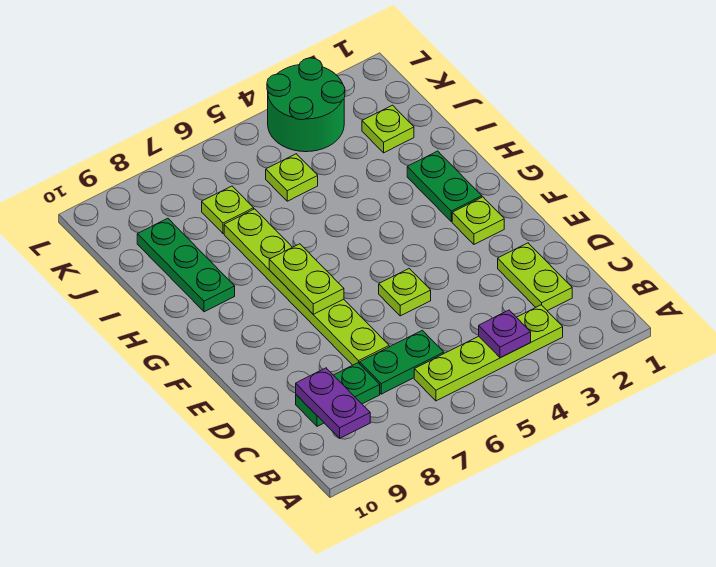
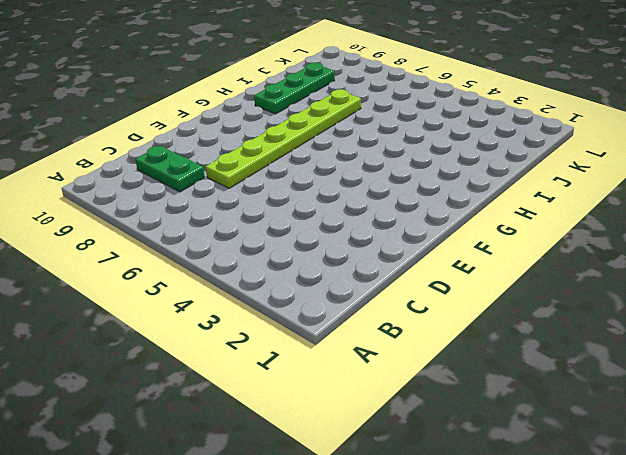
none -> lime 1x4 plate [414,305,563,401]
none -> lime 1x2 plate [498,243,572,311]
none -> green 1x2 plate [360,330,444,394]

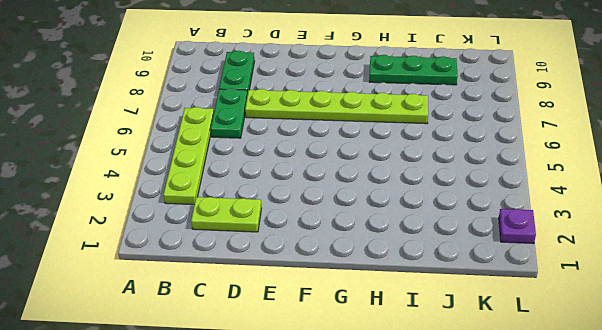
purple 1x1 plate [499,209,536,244] -> purple 1x1 plate moved to [479,310,531,358]
none -> lime 1x1 plate [379,269,431,316]
none -> lime 1x1 plate [452,197,504,244]
none -> green 1x2 plate [407,151,482,222]

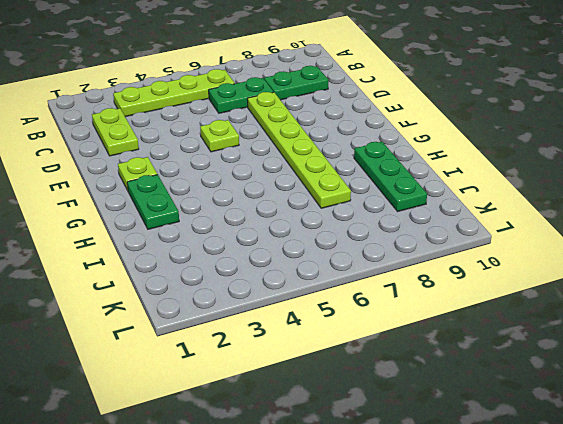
none -> lime 1x1 plate [362,105,414,153]
none -> lime 1x1 plate [266,154,318,201]
none -> lime 1x1 plate [202,186,254,234]

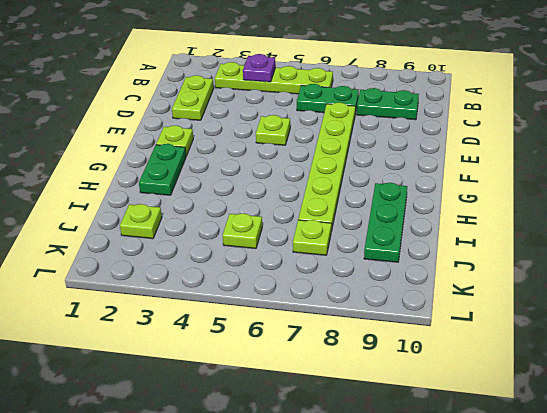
none -> green 2x2 round brick [267,58,345,152]
none -> purple 1x2 plate [296,368,370,438]
none -> lime 1x2 plate [269,244,344,314]

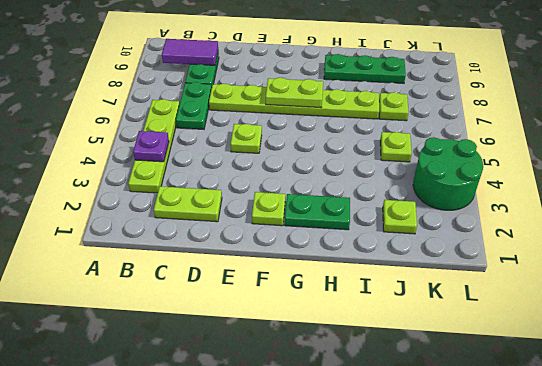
purple 1x2 tile [162,39,218,65] -> purple 1x2 plate [296,368,370,438]

